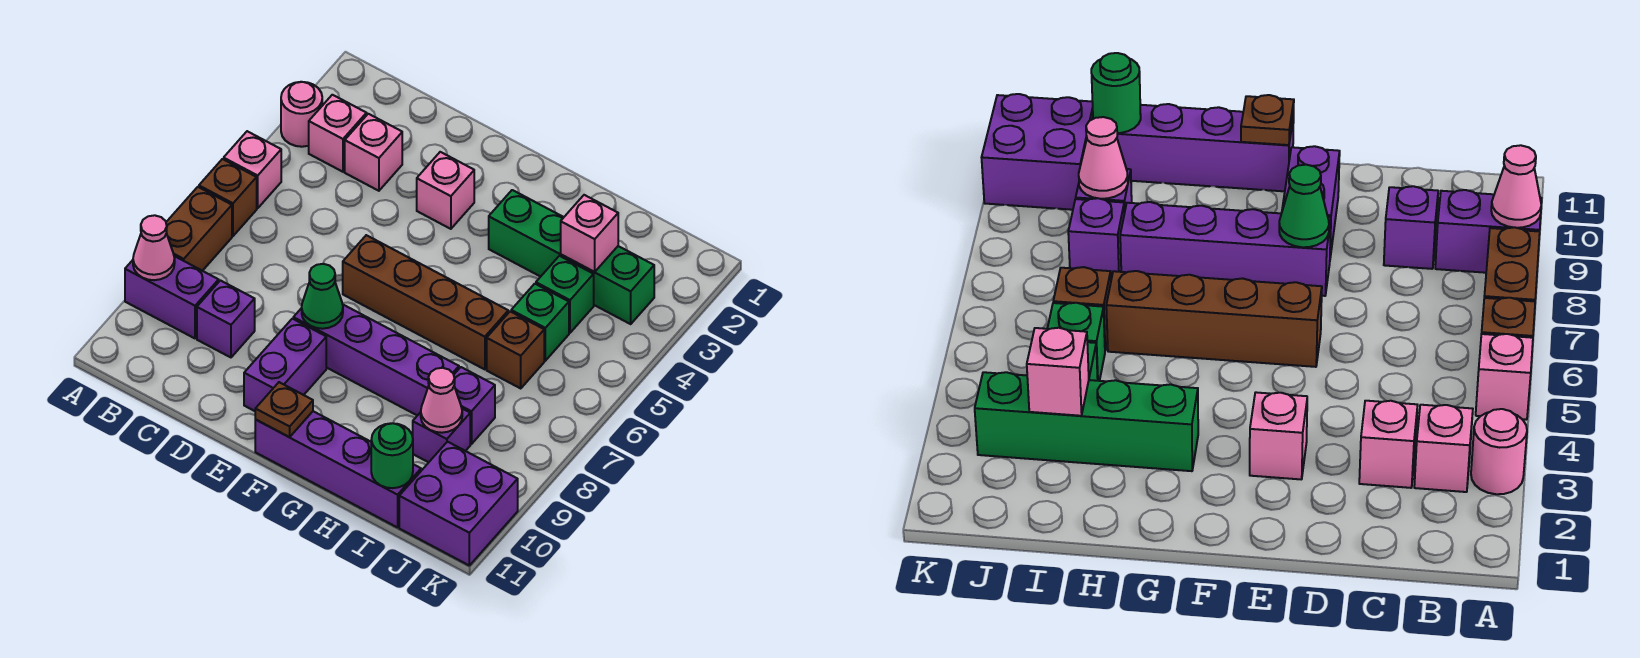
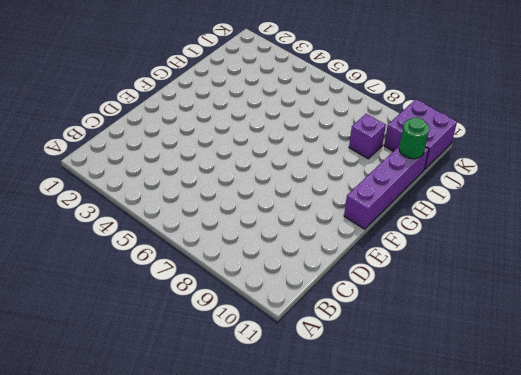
none -> pink 1x1 round brick [281,82,322,147]
none -> pink 1x1 brick [224,131,281,208]
none -> brown 1x1 brick [199,159,257,236]

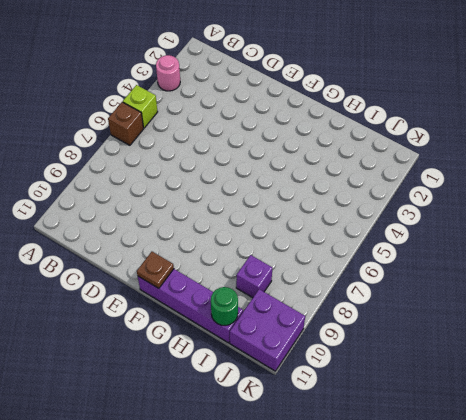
lime 1x1 brick [123,85,158,128] -> pink 1x1 brick [224,131,281,208]
none -> brown 1x2 brick [166,187,232,271]
none -> purple 1x2 brick [125,256,219,338]
none -> pink 1x1 brick [309,95,367,172]

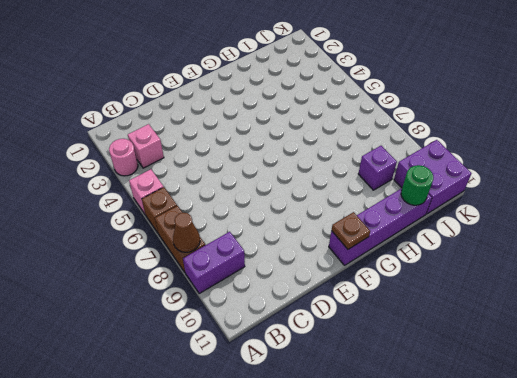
brown 1x1 cone [173,213,200,252] -> none
none -> pink 1x1 brick [345,114,402,191]
none -> purple 1x1 brick [197,281,255,357]
none -> pink 1x1 brick [417,152,474,229]

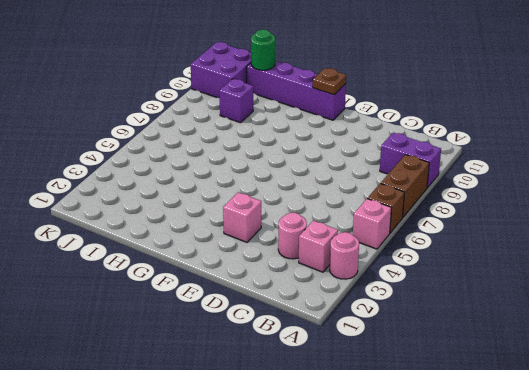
pink 1x1 round brick [278,213,307,259] -> pink 1x1 brick [345,114,402,191]
none -> purple 1x1 brick [197,281,255,357]
none -> brown 1x4 brick [343,235,508,369]
none -> purple 1x4 brick [293,305,459,416]

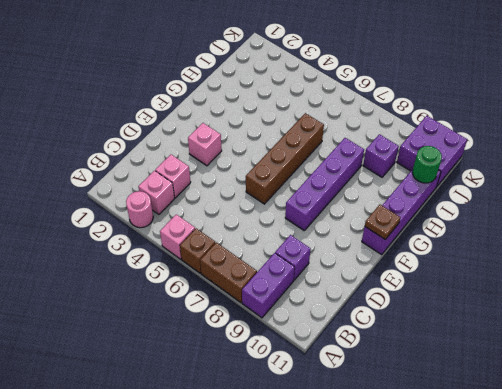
none -> purple 1x2 brick [244,319,326,411]
none -> green 1x4 brick [489,190,654,324]
none -> green 1x1 brick [536,256,594,333]

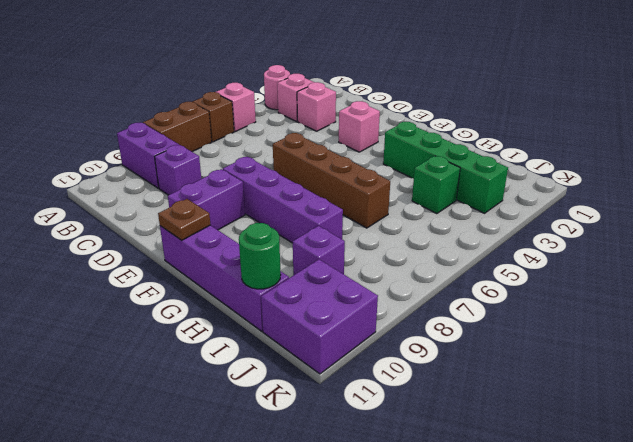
none -> green 1x1 brick [511,284,569,361]
none -> brown 1x1 brick [487,311,544,388]
none -> purple 1x1 brick [454,367,495,444]

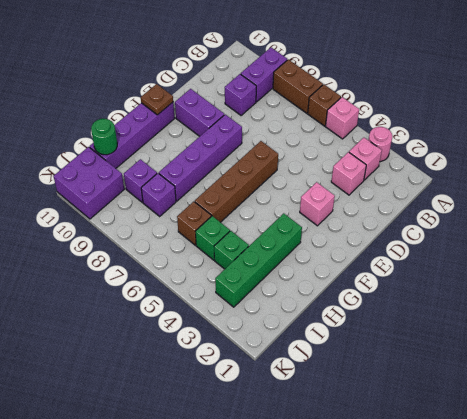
none -> pink 1x1 cone [133,215,175,280]
none -> green 1x1 cone [302,264,343,329]
none -> pink 1x1 brick [561,195,618,272]

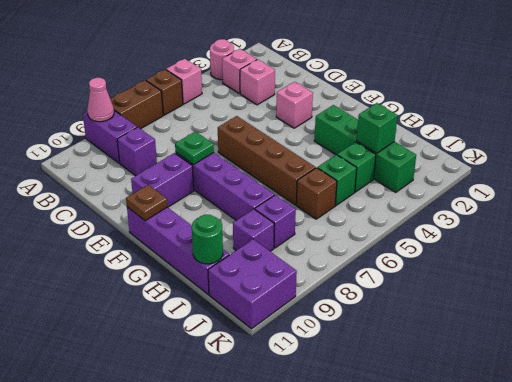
green 1x1 plate [175,132,214,165] -> green 1x1 cone [302,264,343,329]
green 1x1 brick [357,103,397,153] -> pink 1x1 brick [561,195,618,272]
none -> pink 1x1 cone [421,368,462,433]

